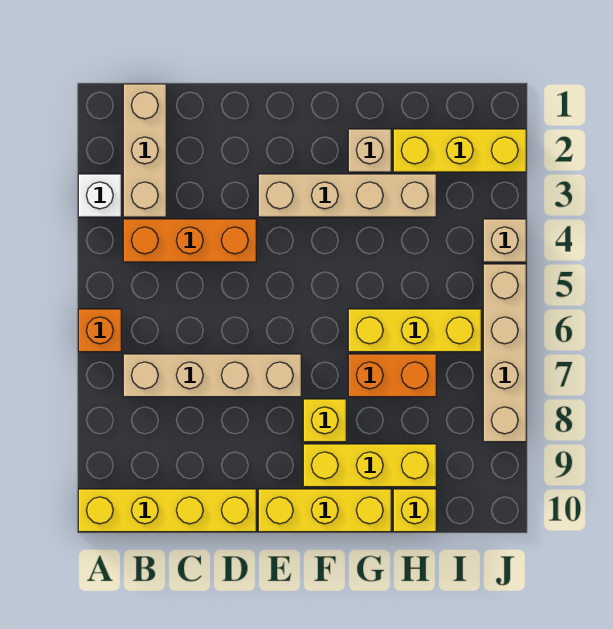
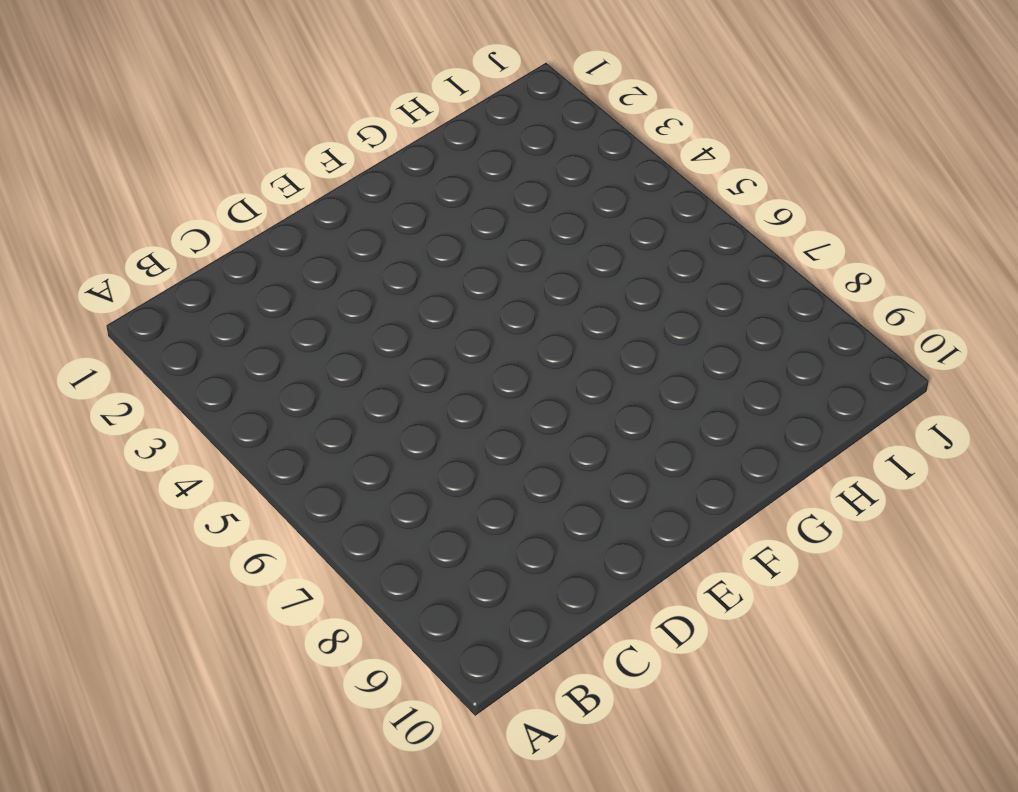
none -> white 1x1 brick [78,174,121,217]
none -> orange 1x1 brick [78,309,121,352]
none -> yellow 1x4 brick [78,489,256,532]

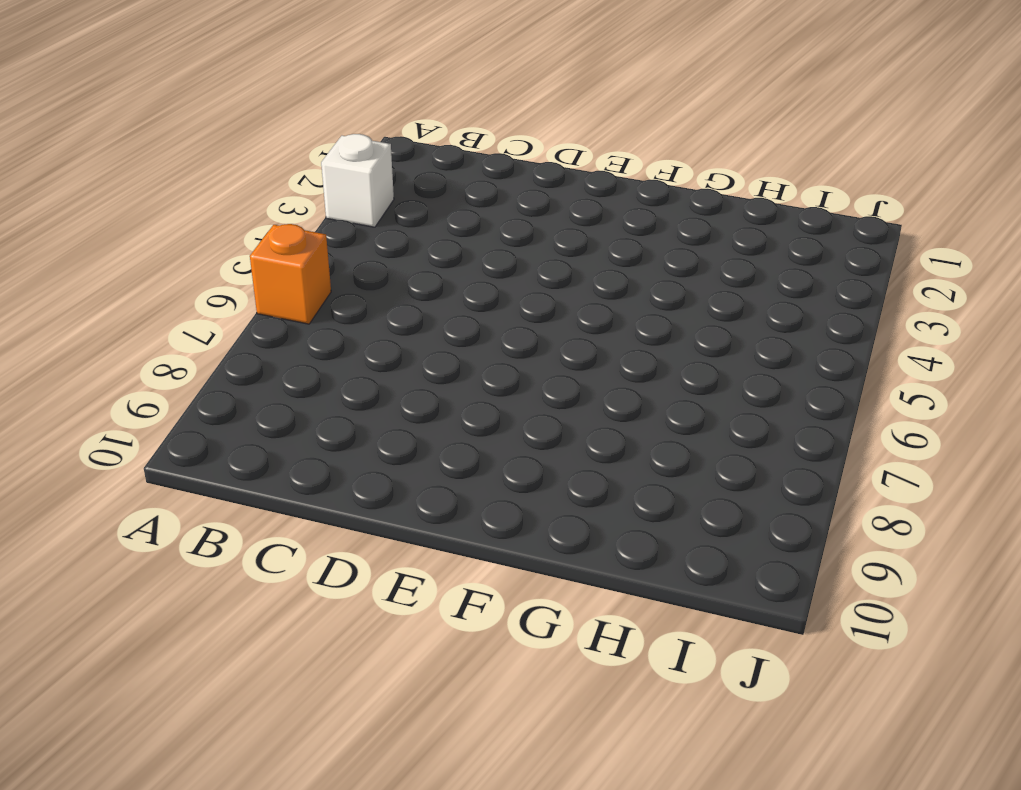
none -> yellow 1x4 brick [78,489,256,532]
none -> tan 1x3 brick [123,84,166,217]
none -> orange 1x3 brick [123,219,256,262]

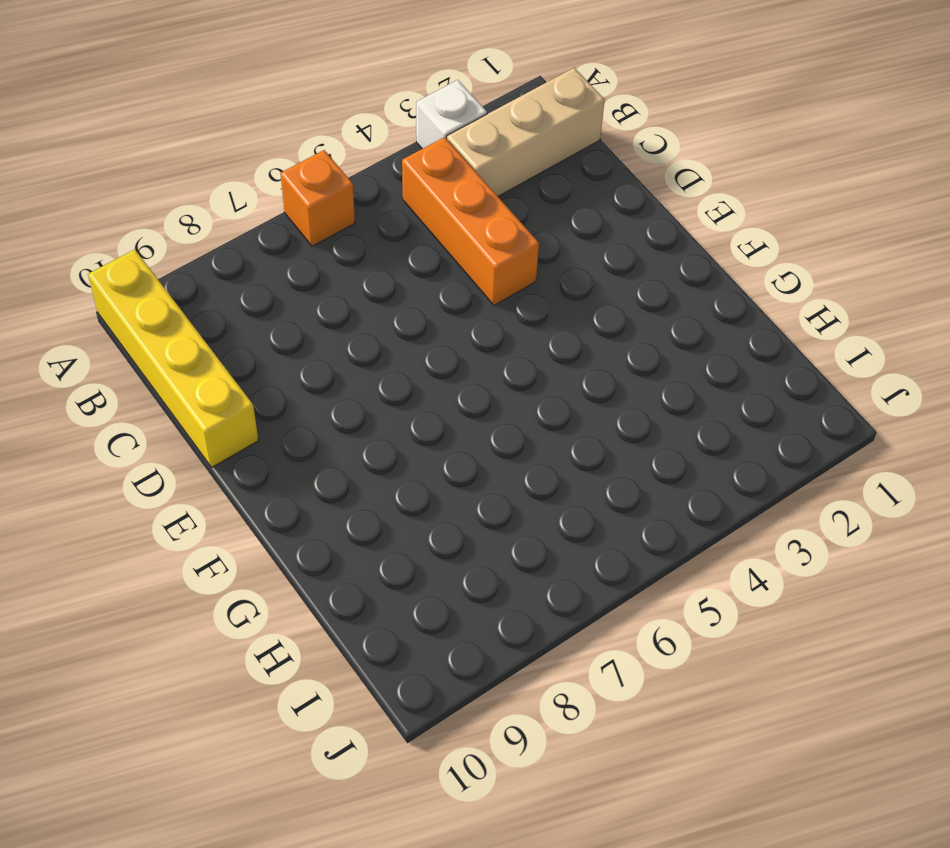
none -> tan 1x4 brick [123,354,301,397]
none -> tan 1x4 brick [258,174,436,217]
none -> yellow 1x3 brick [258,489,391,532]

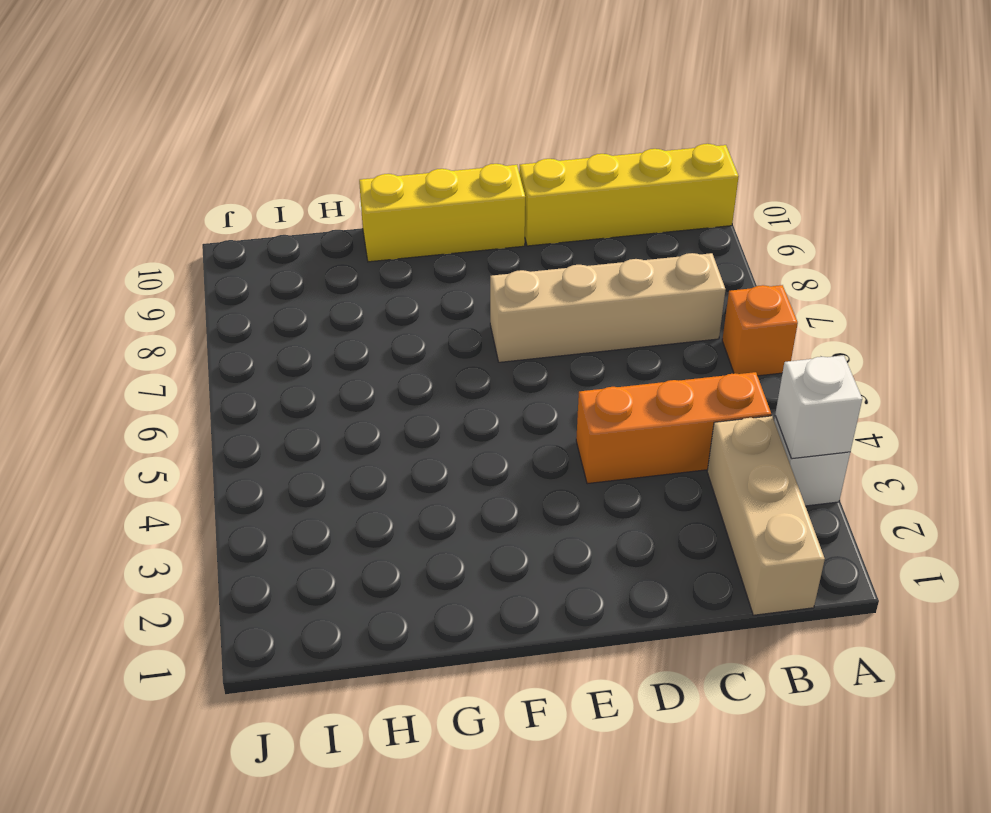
white 1x1 brick [775,355,862,459] -> none
none -> tan 1x4 brick [258,174,436,217]
none -> yellow 1x1 brick [303,399,346,442]
none -> yellow 1x3 brick [303,444,436,487]

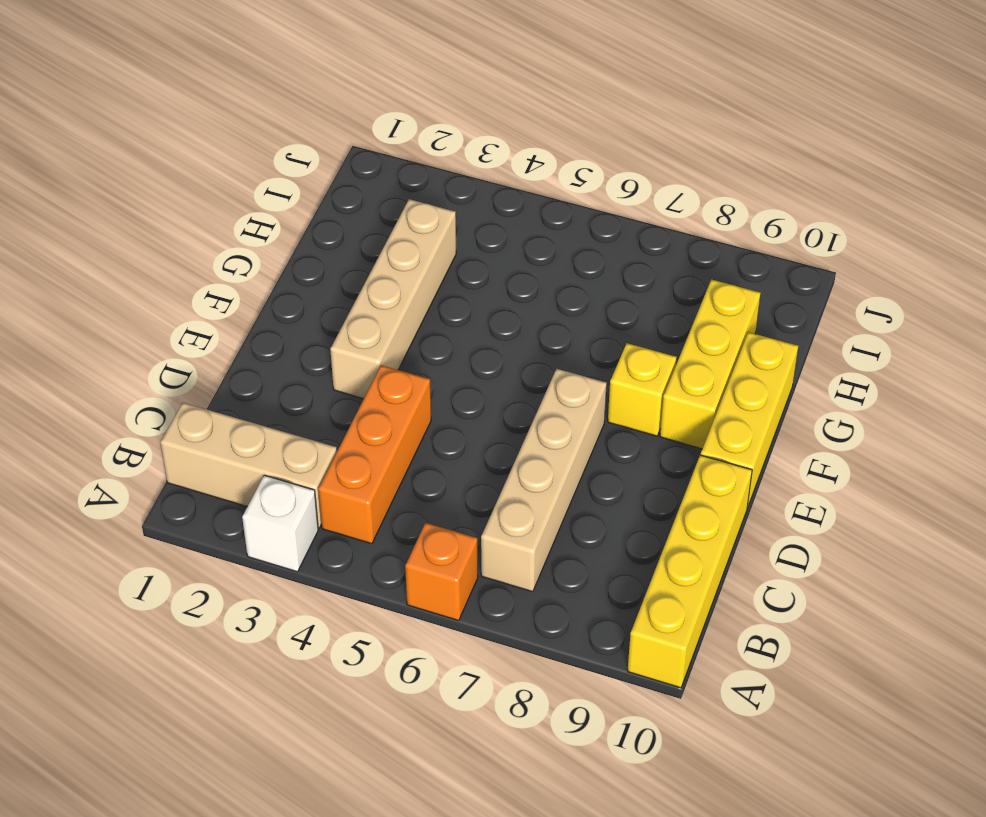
none -> tan 1x1 brick [348,129,391,172]
none -> yellow 1x3 brick [348,309,481,352]
none -> orange 1x2 brick [348,354,436,397]

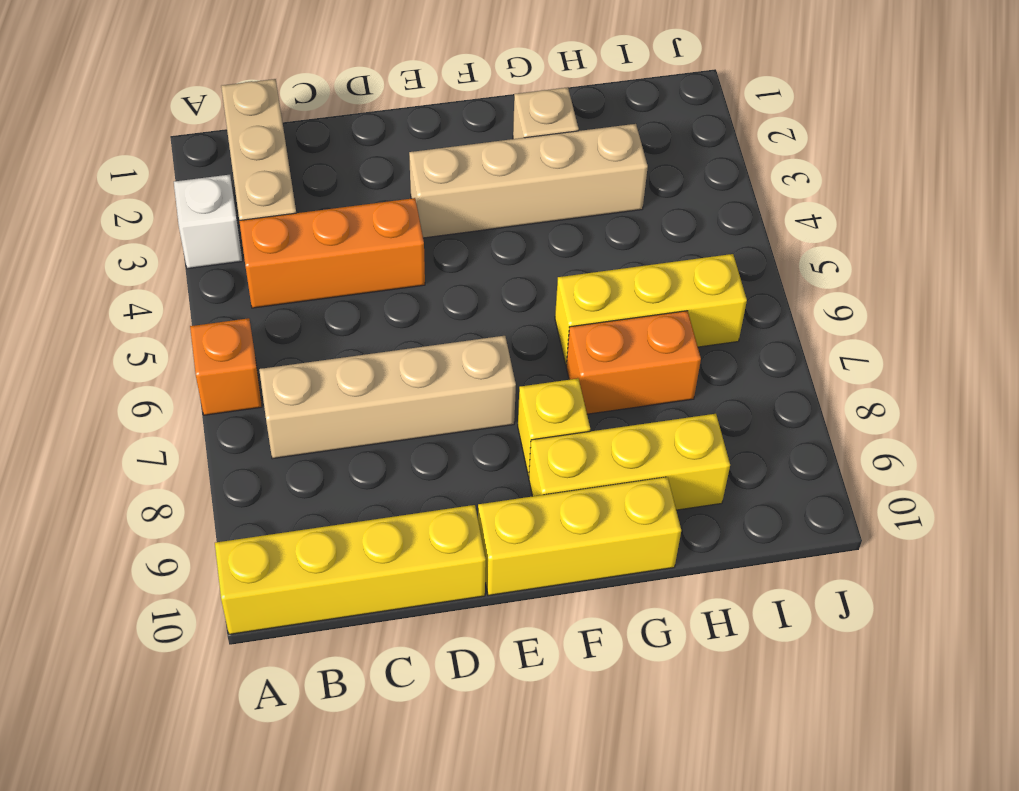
none -> yellow 1x3 brick [393,129,526,172]
none -> yellow 1x1 brick [393,489,436,532]
none -> tan 1x1 brick [483,219,526,262]

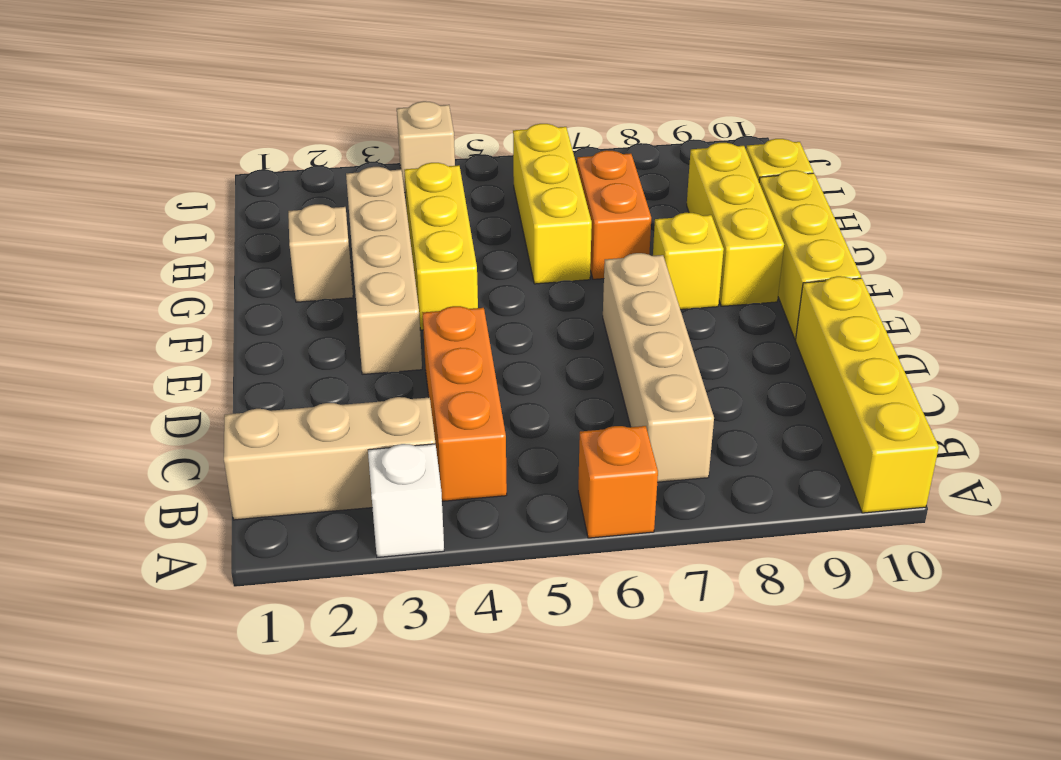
yellow 1x3 brick [404,163,478,330] -> yellow 1x3 brick moved to [393,129,526,172]
none -> tan 1x4 brick [483,264,526,442]

